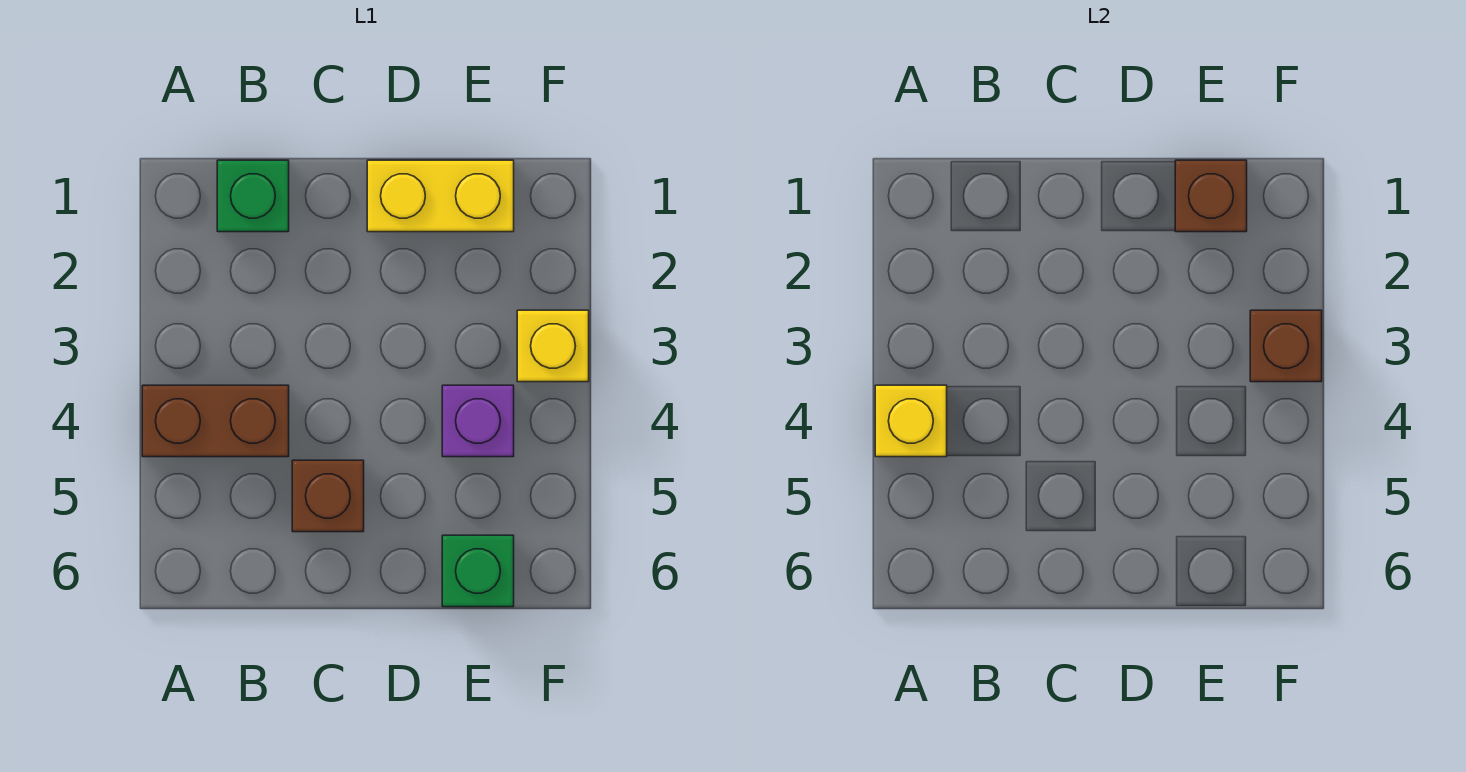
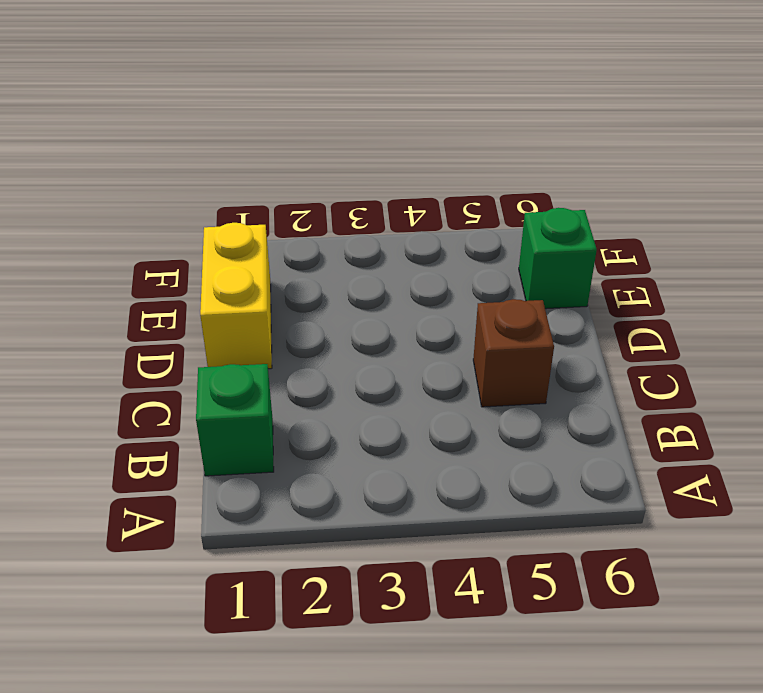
none -> brown 1x2 brick [142,385,289,457]
none -> purple 1x1 brick [442,385,514,457]

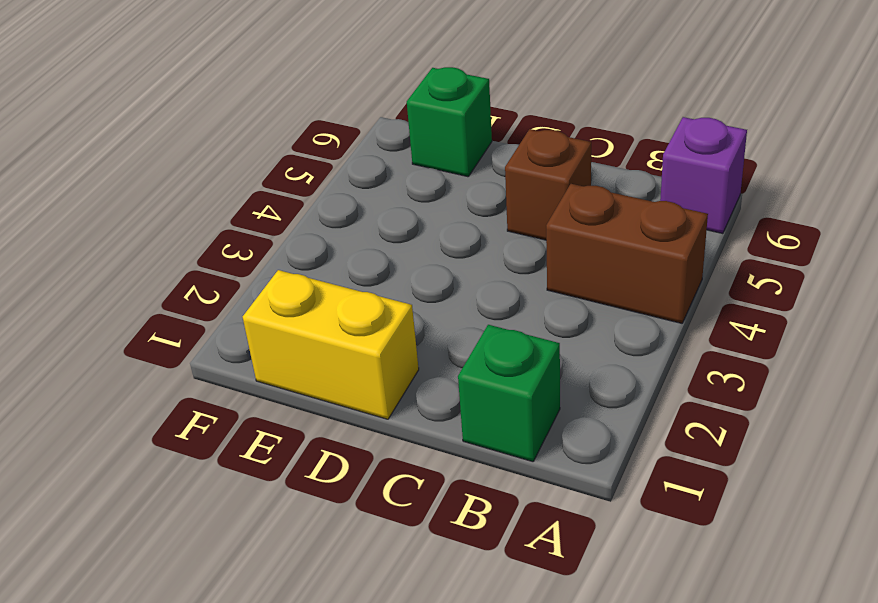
purple 1x1 brick [660,117,747,234] -> purple 1x1 brick moved to [442,385,514,457]
none -> yellow 1x1 brick [517,310,589,382]
none -> yellow 1x1 brick [875,385,947,457]

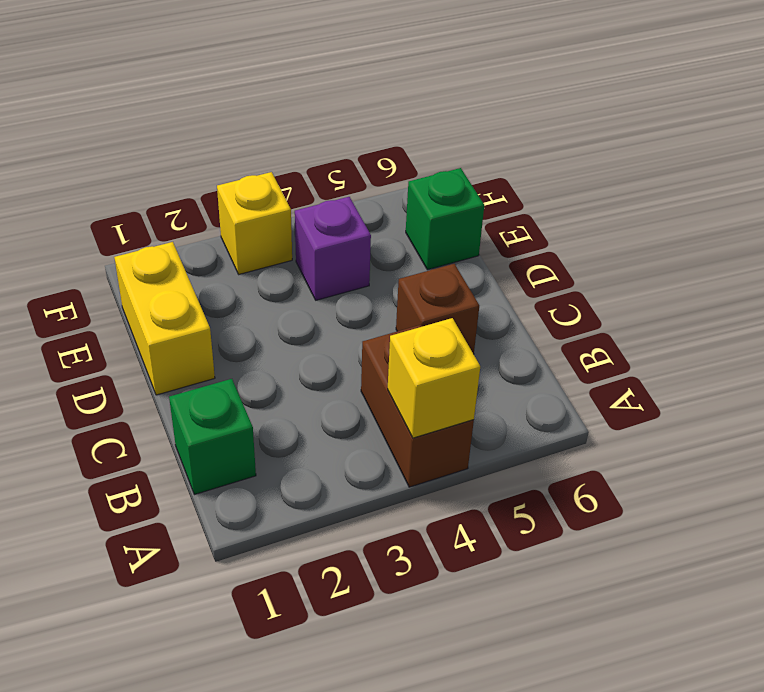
none -> brown 1x1 brick [1175,160,1247,232]
none -> brown 1x1 brick [1250,310,1322,382]

